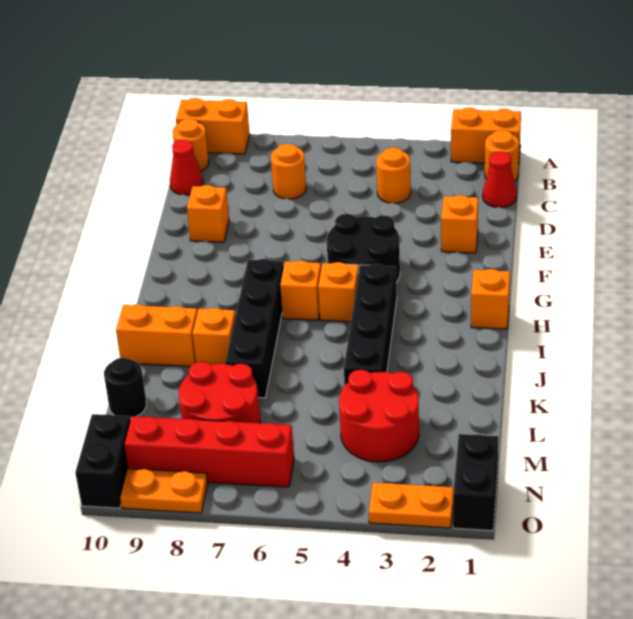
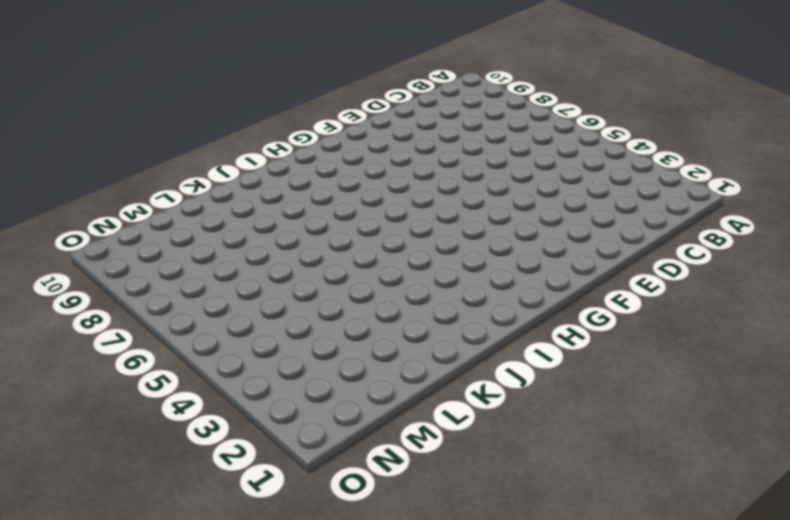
none -> orange 1x2 brick [451,108,521,164]
none -> orange 1x2 brick [176,98,250,154]
none -> orange 1x1 round brick [485,130,519,181]

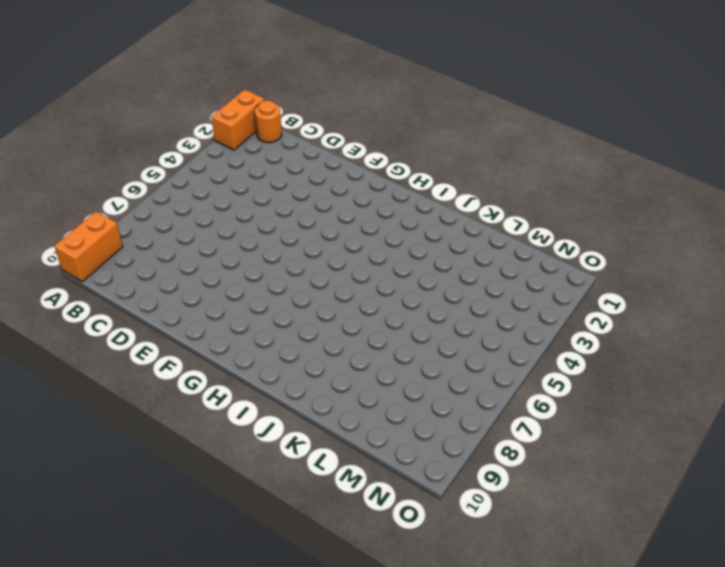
none -> orange 1x1 round brick [173,119,209,171]
none -> red 1x1 cone [483,151,517,208]
none -> orange 1x1 round brick [376,147,411,203]

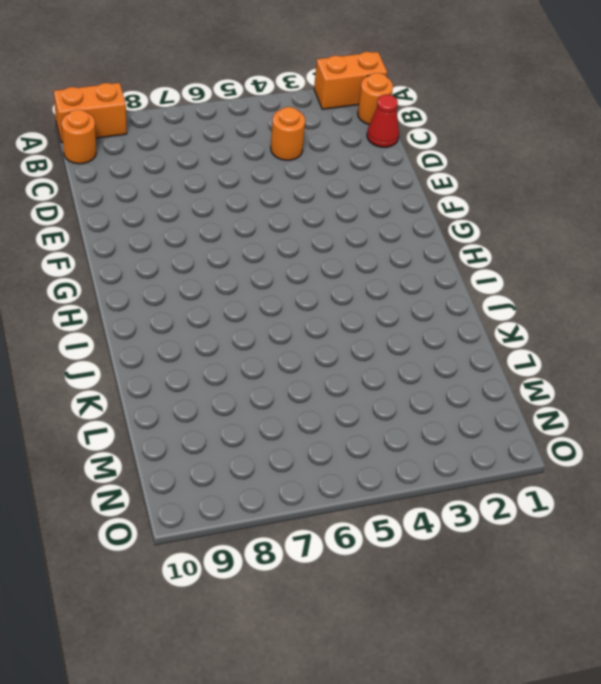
none -> orange 1x1 round brick [271,143,306,199]
none -> red 1x1 cone [170,140,203,195]
none -> orange 1x1 brick [441,195,478,253]

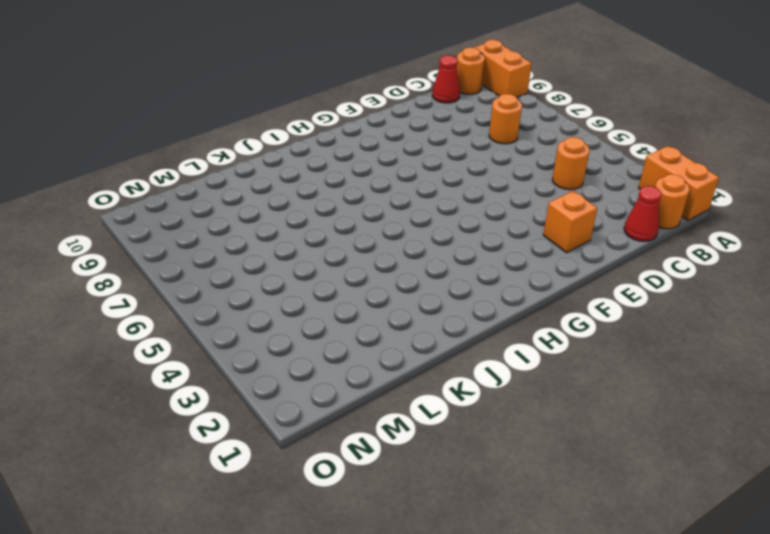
none -> orange 1x1 brick [187,185,229,242]
none -> black 2x2 round brick [327,214,400,283]
none -> orange 1x1 brick [471,269,510,329]

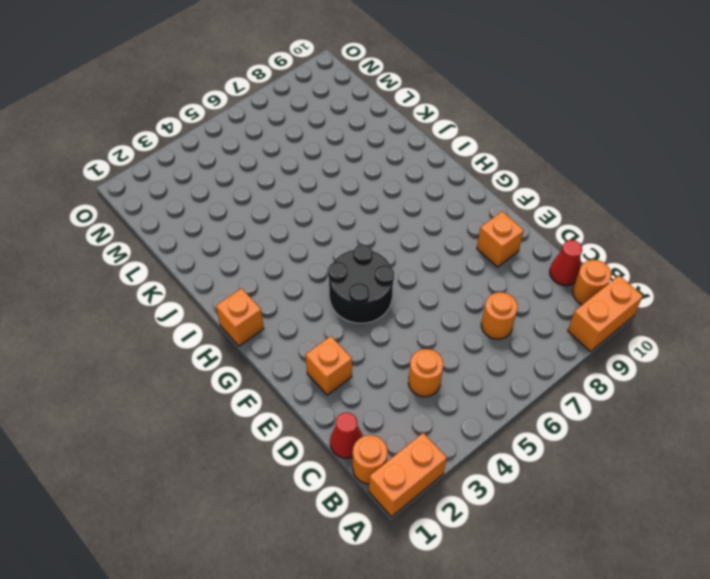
none -> black 1x4 brick [344,264,397,385]
none -> orange 1x1 brick [318,262,358,322]
none -> orange 1x1 brick [280,260,321,320]

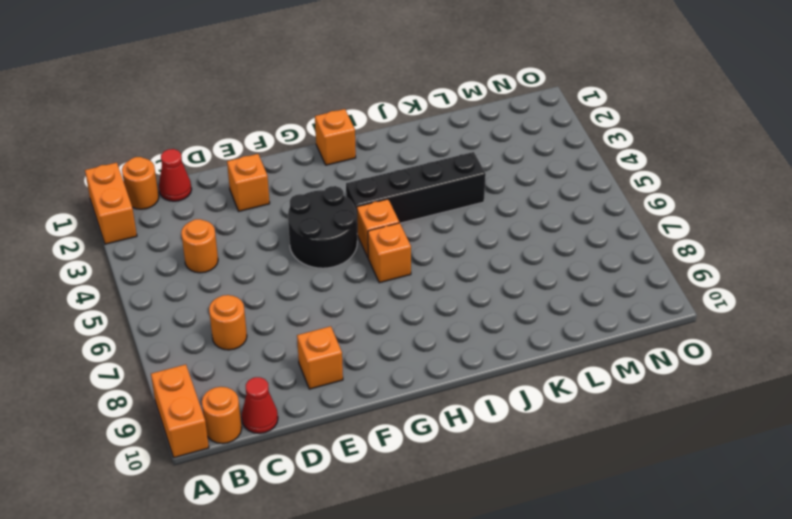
none -> black 1x4 brick [225,259,284,398]
none -> orange 1x1 brick [193,308,235,365]
none -> orange 1x2 brick [116,304,197,367]

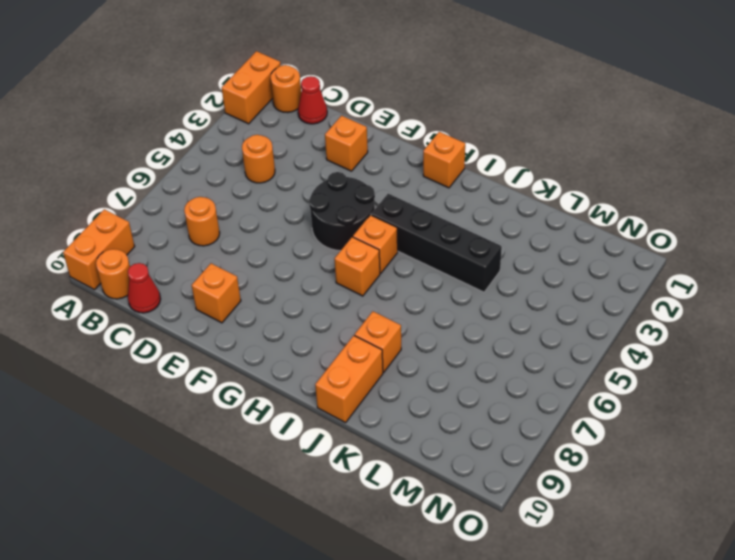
none -> black 1x4 brick [225,259,284,398]
none -> red 2x2 round brick [339,370,419,462]
none -> red 2x2 round brick [179,362,260,423]

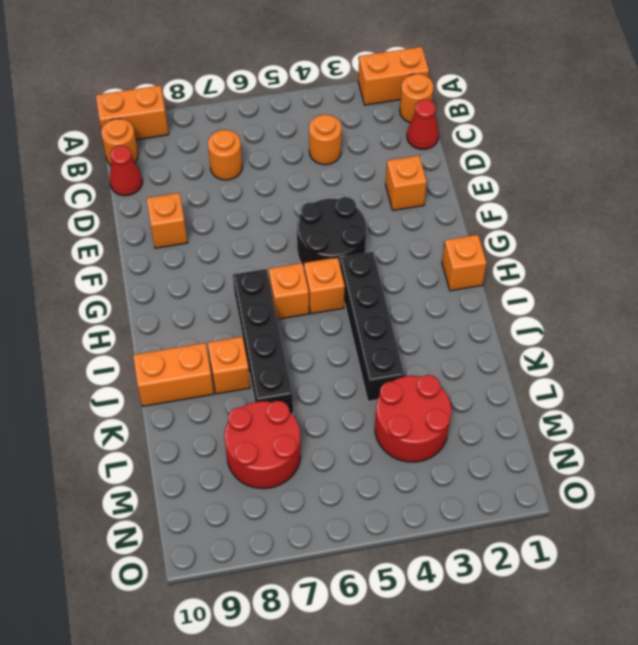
none -> black 1x1 round brick [104,358,146,418]
none -> black 1x2 brick [453,434,498,531]
none -> red 1x4 brick [125,416,294,487]

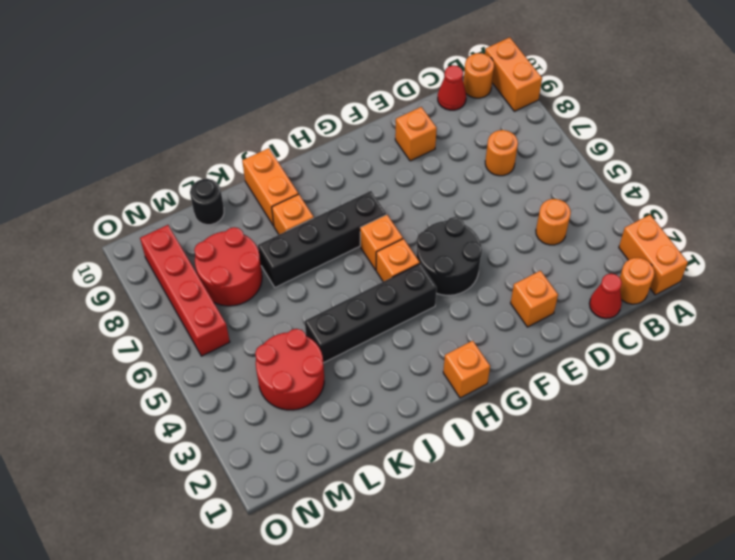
none -> black 1x2 brick [453,434,498,531]
none -> black 1x2 brick [75,414,131,508]
none -> orange 1x2 plate [369,483,454,528]

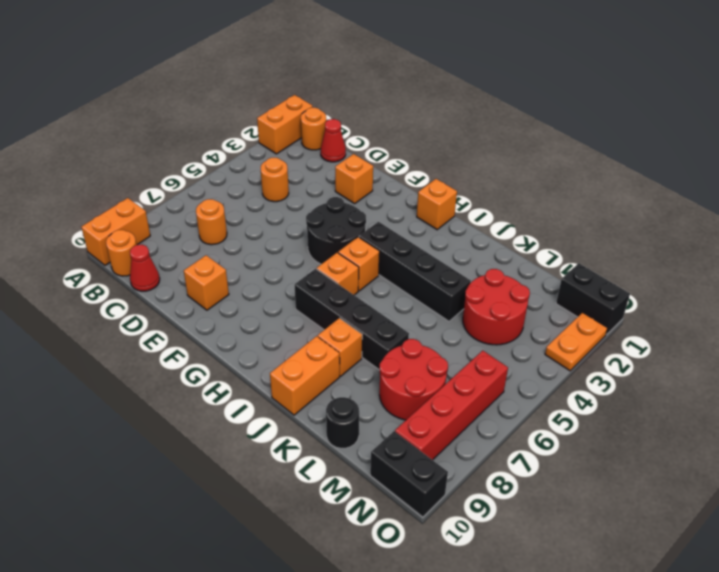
none -> orange 1x2 plate [120,469,208,513]

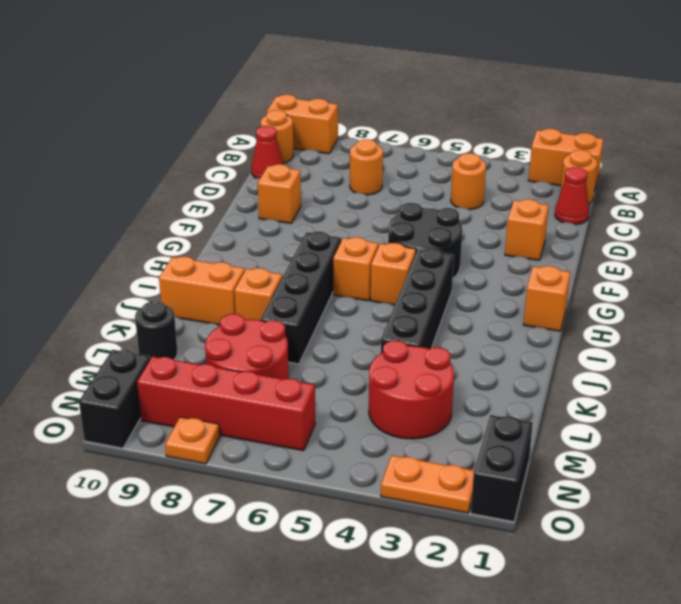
orange 1x1 plate [165,417,220,464] -> orange 1x2 plate [120,469,208,513]

